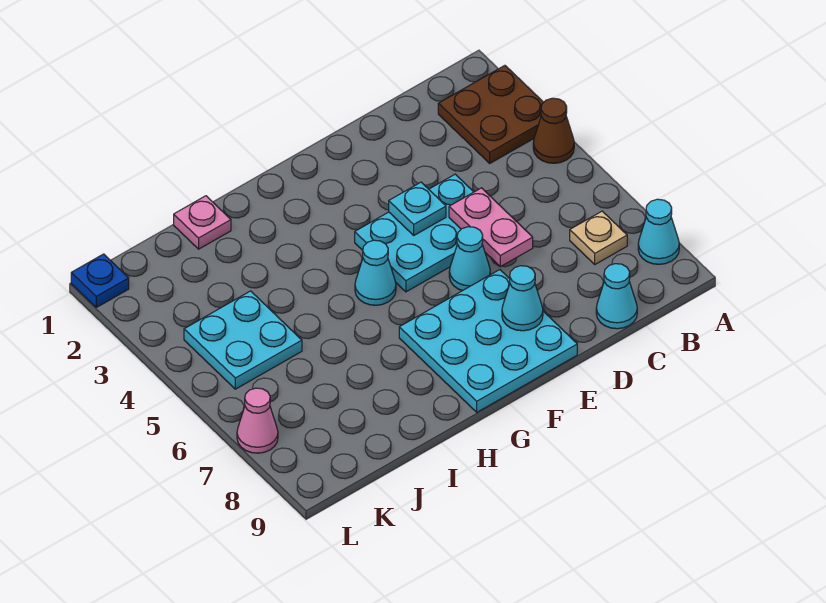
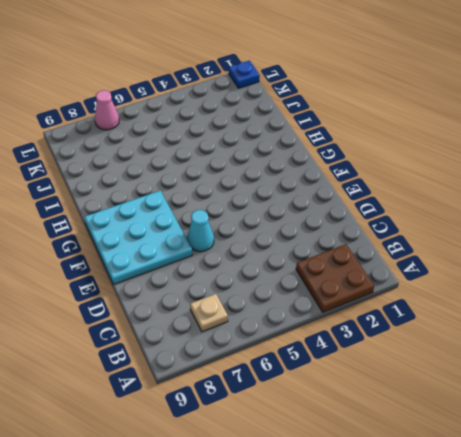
none -> brown 1x1 cone [533,98,574,163]
none -> cyan 1x1 cone [638,199,679,264]
none -> cyan 1x1 cone [596,264,637,329]

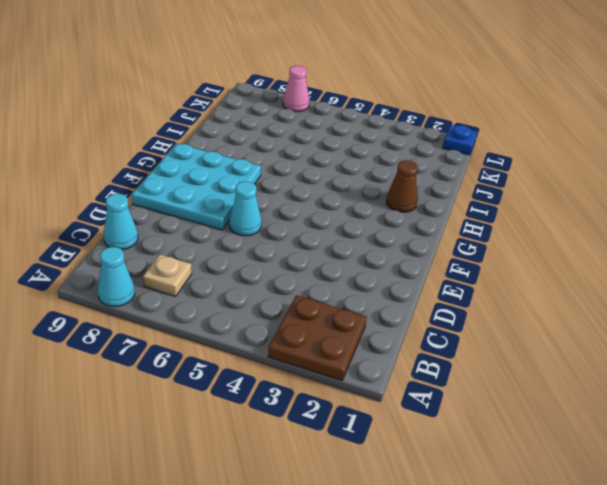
brown 1x1 cone [386,160,418,212] -> brown 1x1 cone moved to [533,98,574,163]
none -> cyan 2x3 plate [355,174,473,292]
none -> cyan 1x1 cone [355,240,396,305]
none -> pink 1x1 plate [174,196,231,249]

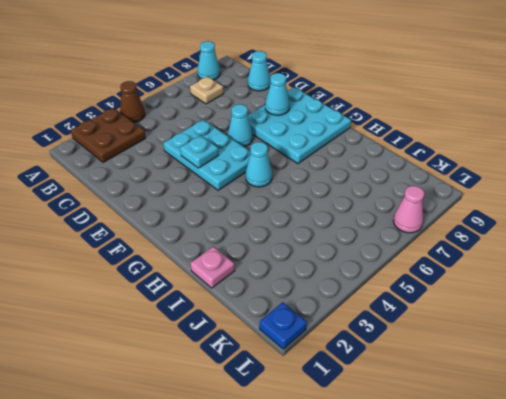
none -> cyan 2x2 plate [184,291,302,389]
none -> pink 1x2 plate [449,188,533,267]

